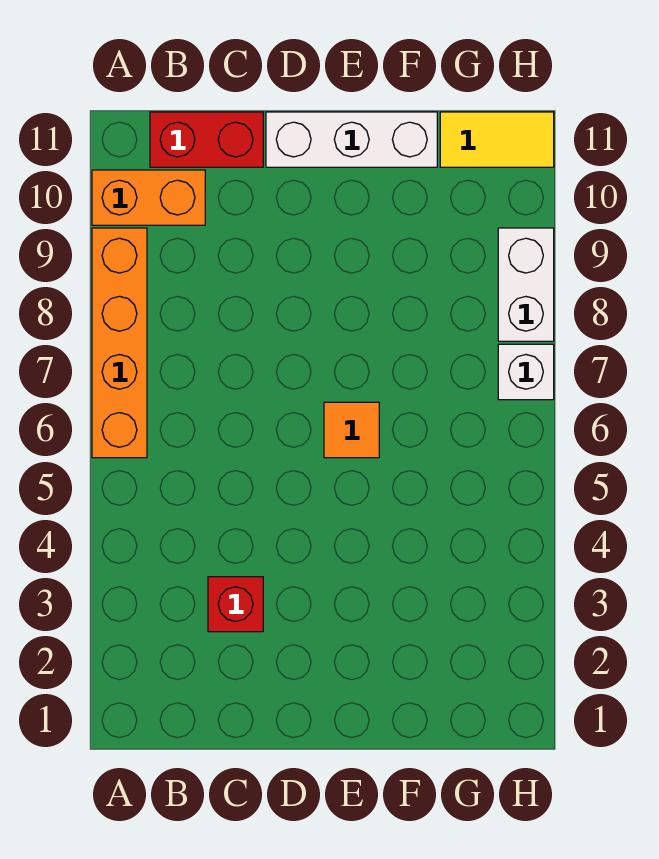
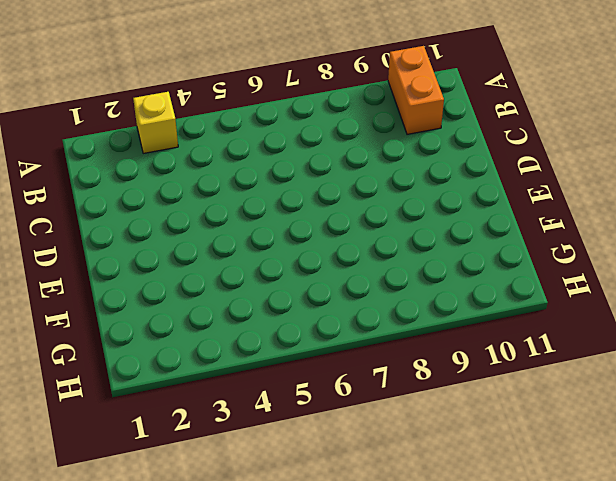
yellow 1x1 brick [133,92,178,153] -> none
none -> orange 1x4 brick [92,228,147,458]
none -> red 1x2 brick [150,112,263,167]

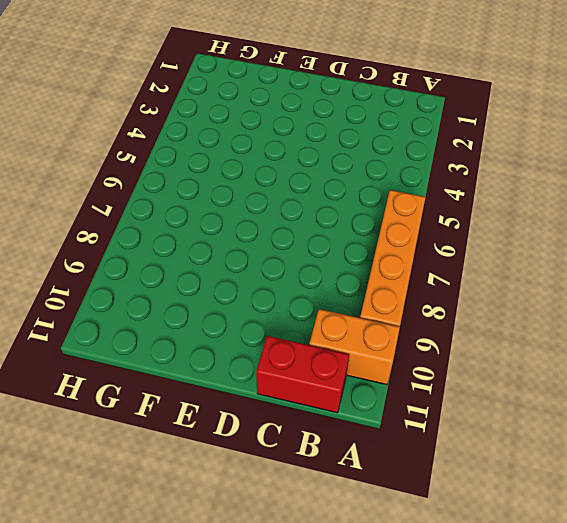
none -> red 1x1 brick [208,577,263,632]
none -> white 1x3 brick [266,112,437,167]

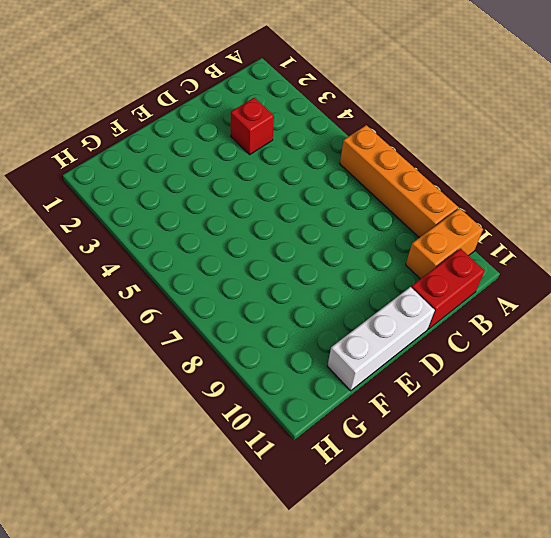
none -> orange 1x1 tile [324,402,379,458]
none -> yellow 1x2 tile [440,112,554,167]

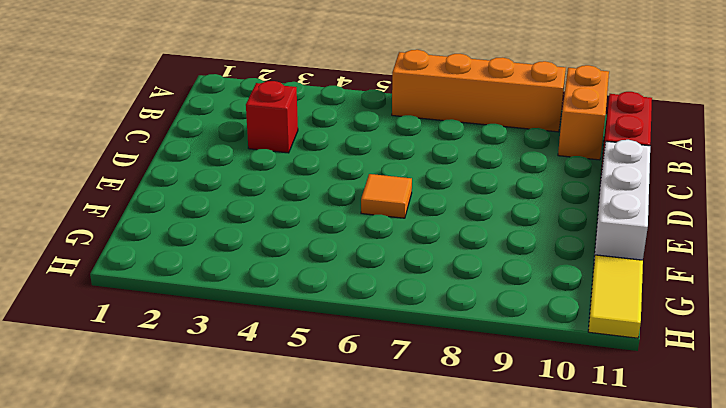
none -> white 1x1 brick [498,344,554,400]
none -> white 1x2 brick [498,228,554,341]

